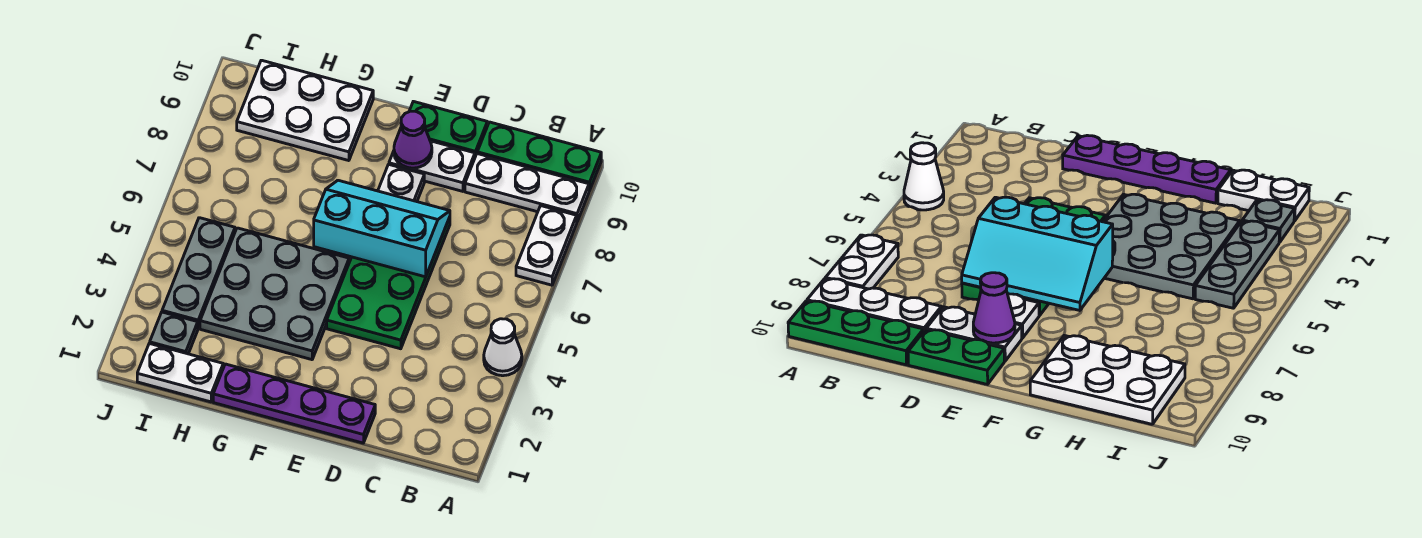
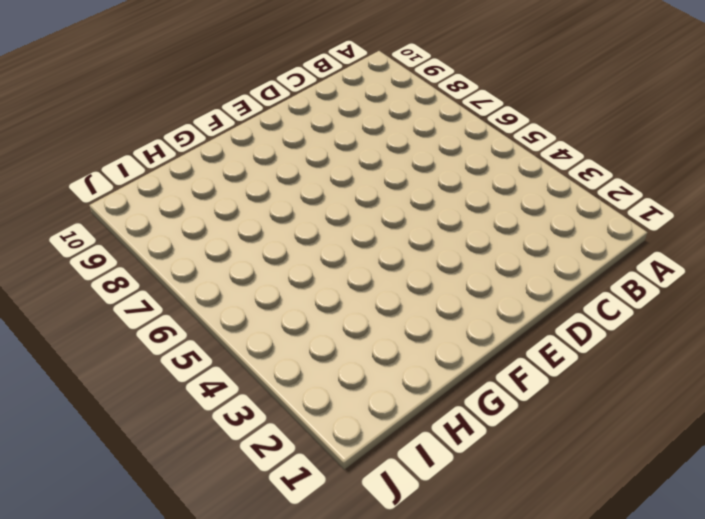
none -> white 1x1 cone [484,319,522,376]
none -> white 1x2 plate [516,206,577,285]
none -> white 1x3 plate [465,154,589,221]

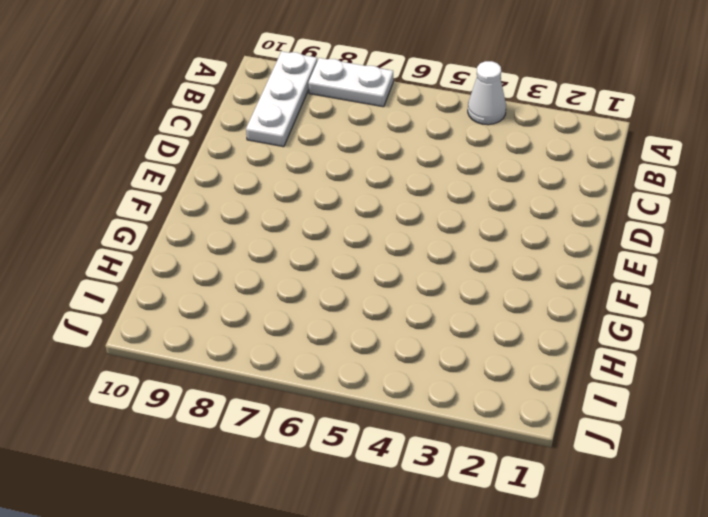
none -> green 1x3 plate [477,122,601,191]
none -> purple 1x4 plate [213,364,375,443]
none -> green 2x4 plate [327,217,450,349]

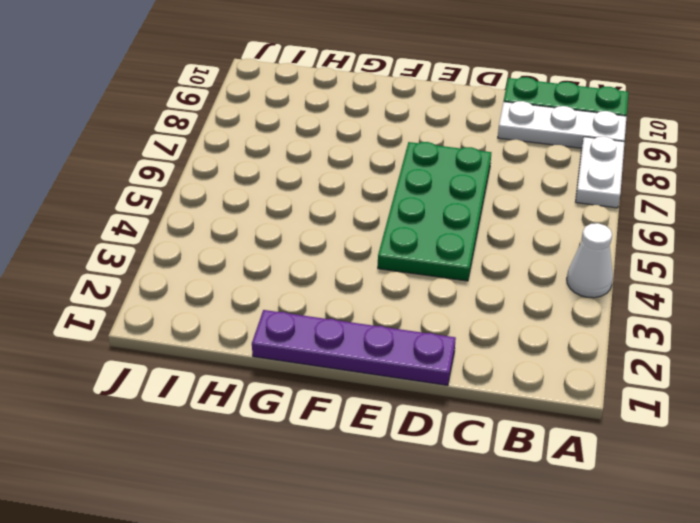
none -> white 1x2 plate [389,141,475,191]
none -> green 1x2 plate [409,101,487,157]
none -> white 1x1 plate [378,164,424,202]

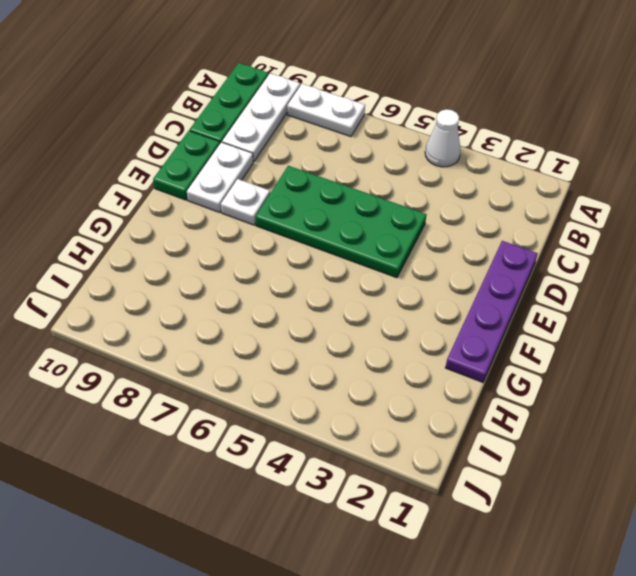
none -> grey 3x3 plate [200,228,349,360]
none -> white 2x3 plate [237,60,373,161]
none -> white 1x2 plate [137,343,223,402]

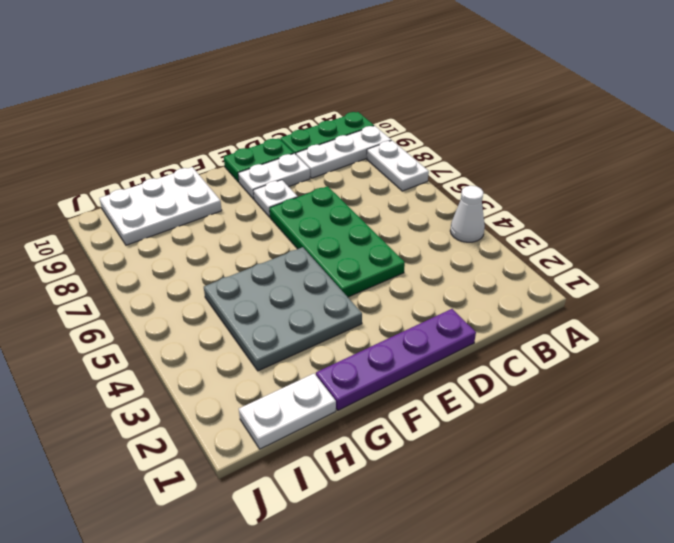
none -> grey 1x1 plate [150,312,198,354]
none -> grey 1x3 plate [162,218,235,328]
none -> cyan 2x3 slope [314,180,450,277]

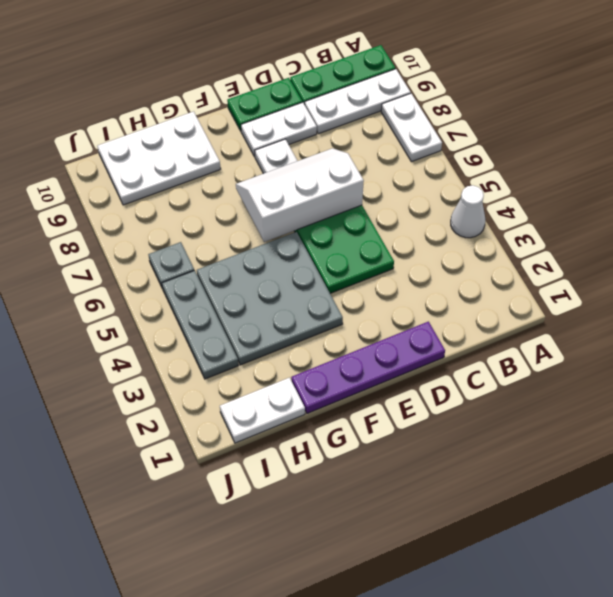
white 2x3 slope [236,148,364,242] -> cyan 2x3 slope [314,180,450,277]
grey 1x1 plate [148,242,194,289] -> grey 1x1 plate moved to [150,312,198,354]
none -> purple 1x1 cone [394,111,432,168]

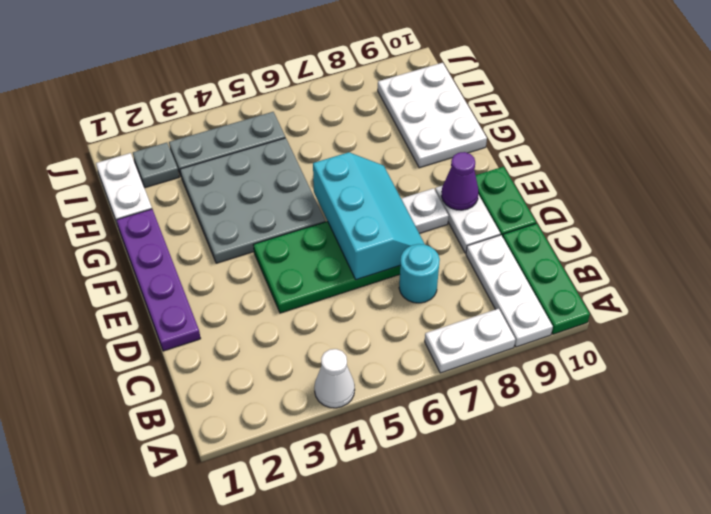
cyan 1x1 round brick [399,244,440,303] -> none

